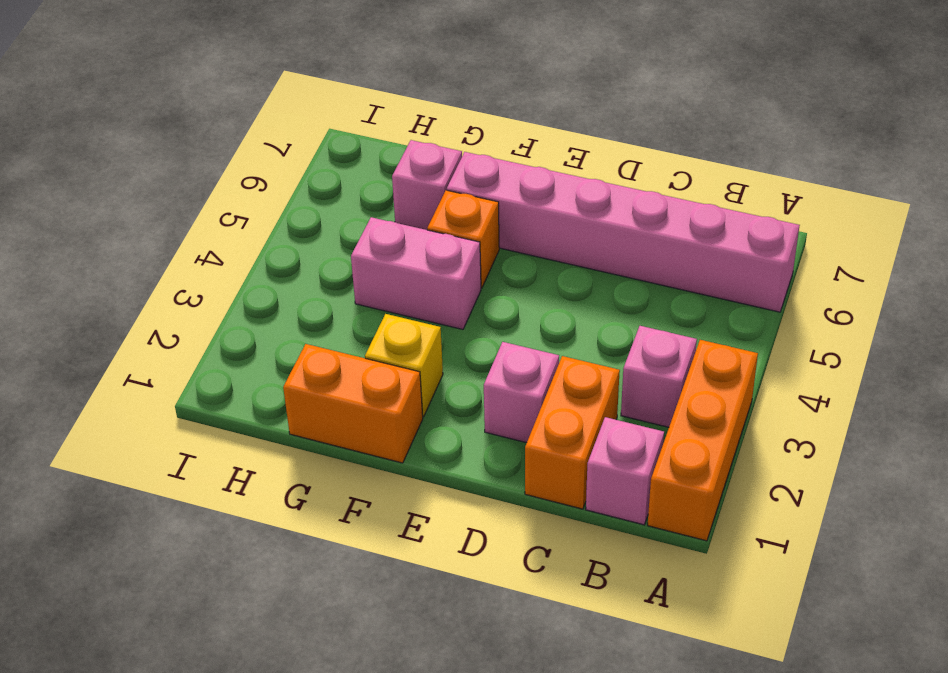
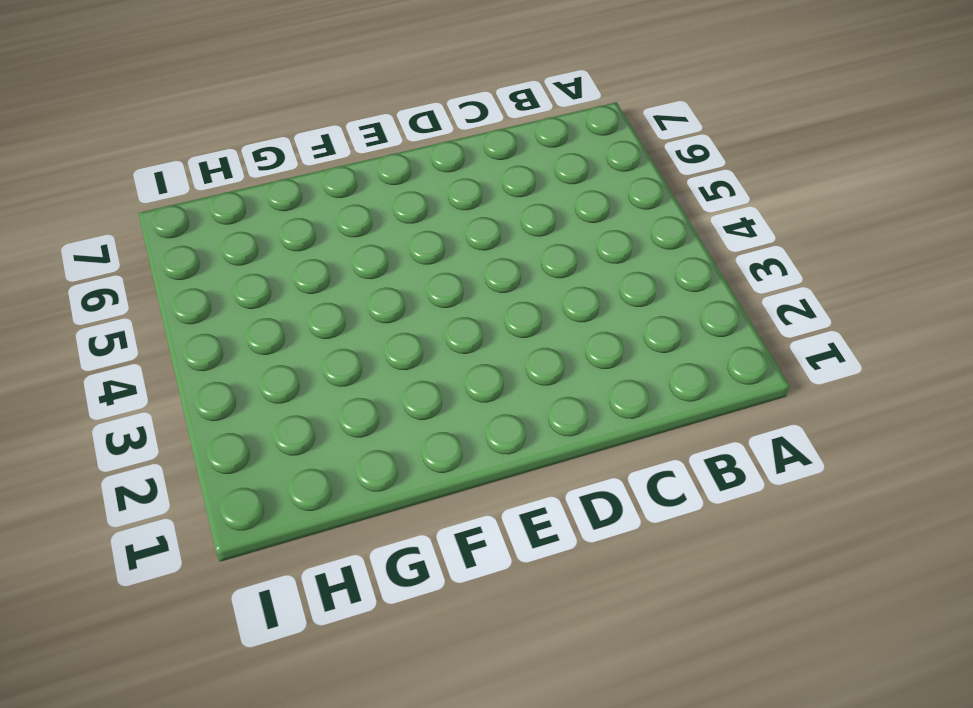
none -> orange 1x3 brick [648,340,758,541]
none -> pink 1x6 brick [447,152,800,312]

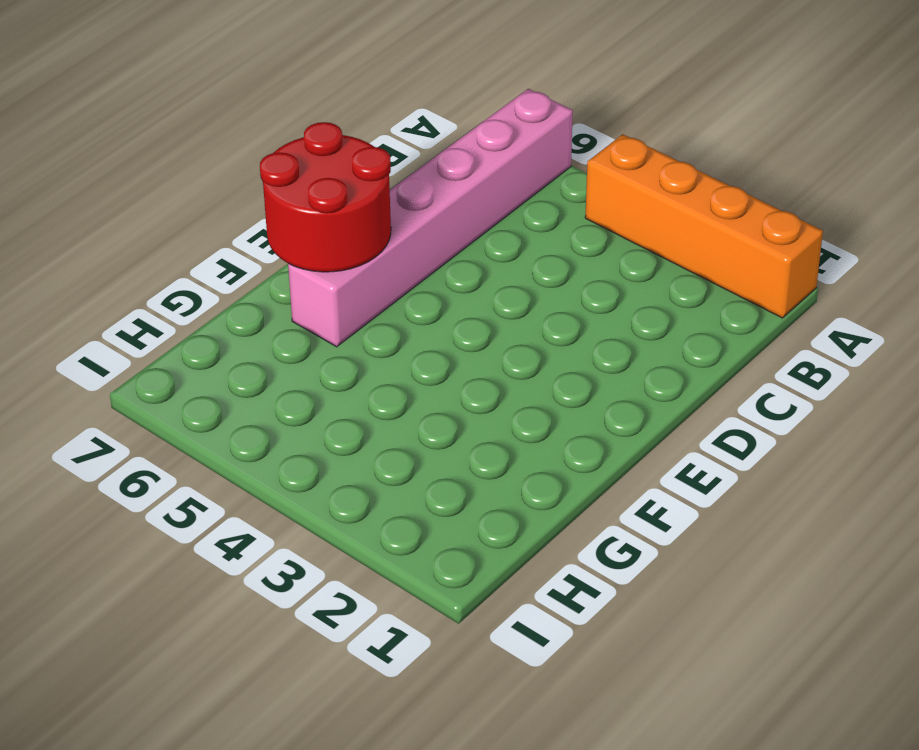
orange 1x4 brick [585,134,823,318] -> orange 1x3 brick [648,340,758,541]
red 2x2 round brick [260,122,391,272] -> none
none -> pink 1x1 brick [586,417,664,525]
none -> pink 1x1 brick [621,326,697,427]

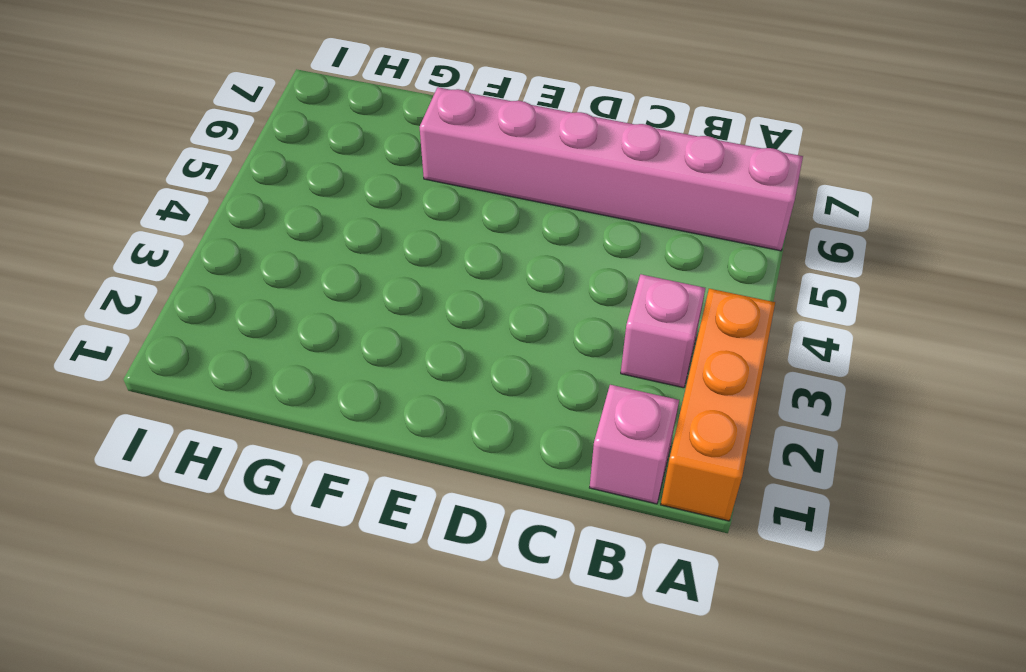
none -> orange 1x2 brick [525,356,620,509]
none -> pink 1x1 brick [484,342,559,443]

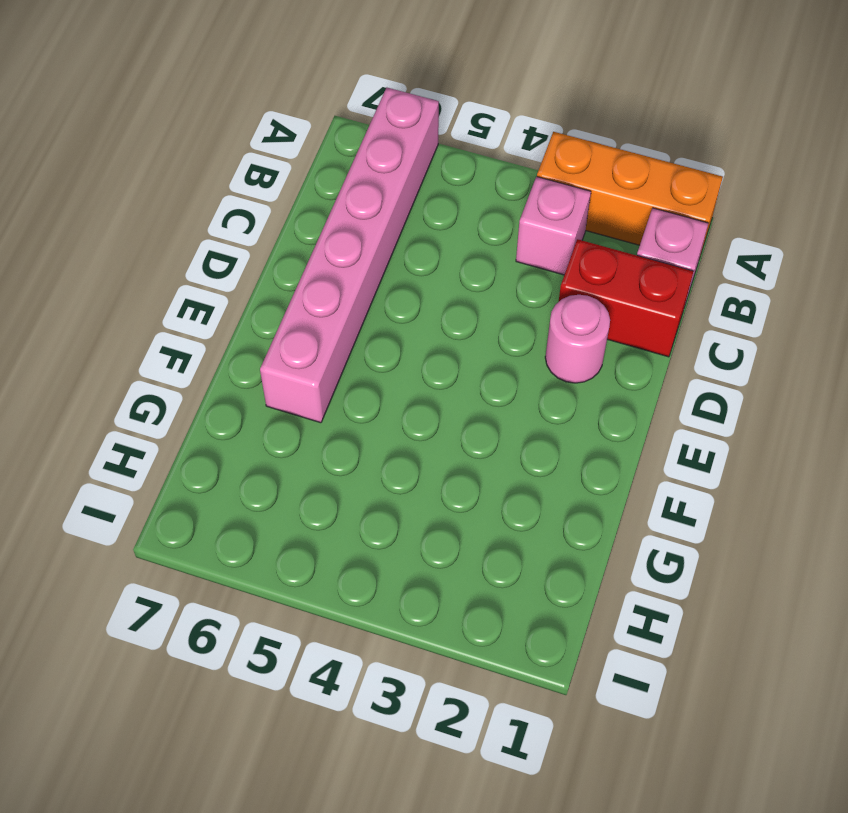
red 1x2 brick [559,239,694,357] -> orange 1x2 brick [525,356,620,509]
pink 1x1 round brick [545,295,610,383] -> pink 1x1 brick [484,342,559,443]
none -> orange 1x2 brick [283,344,423,463]
none -> yellow 1x1 brick [365,314,443,417]

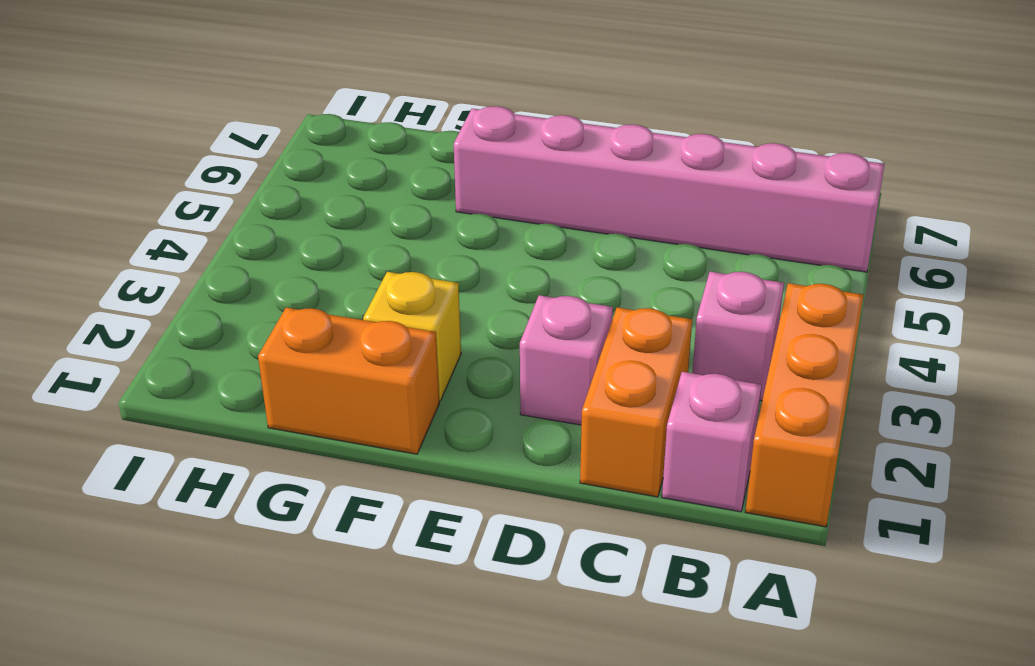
none -> pink 1x2 brick [351,217,481,329]
none -> orange 1x1 brick [427,190,499,288]

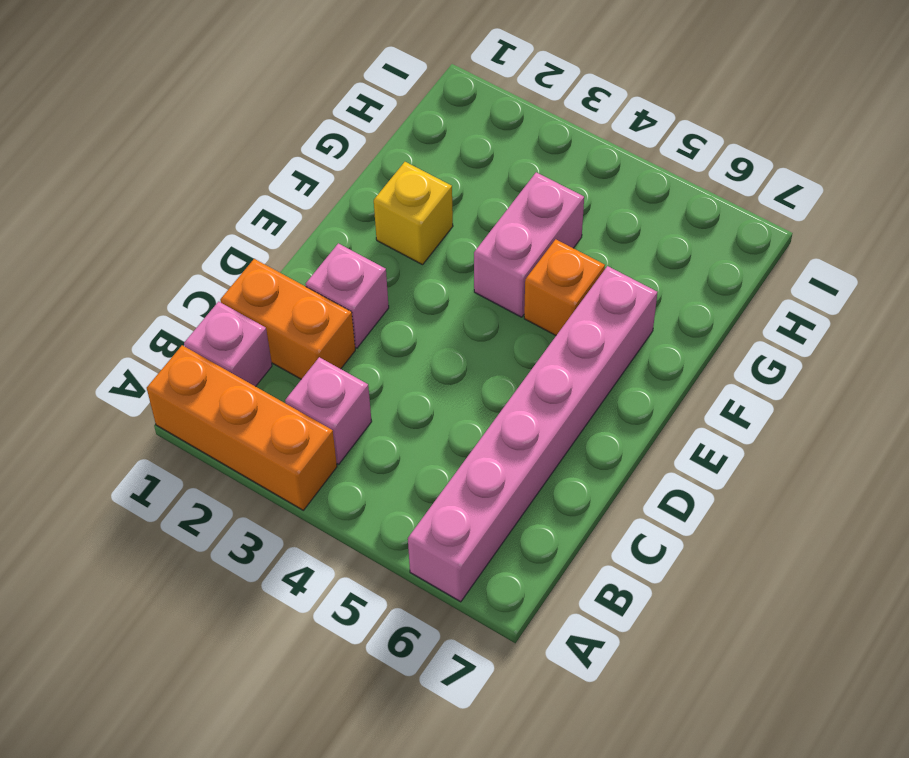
none -> orange 1x2 brick [283,344,423,463]
none -> pink 1x1 brick [392,140,462,230]

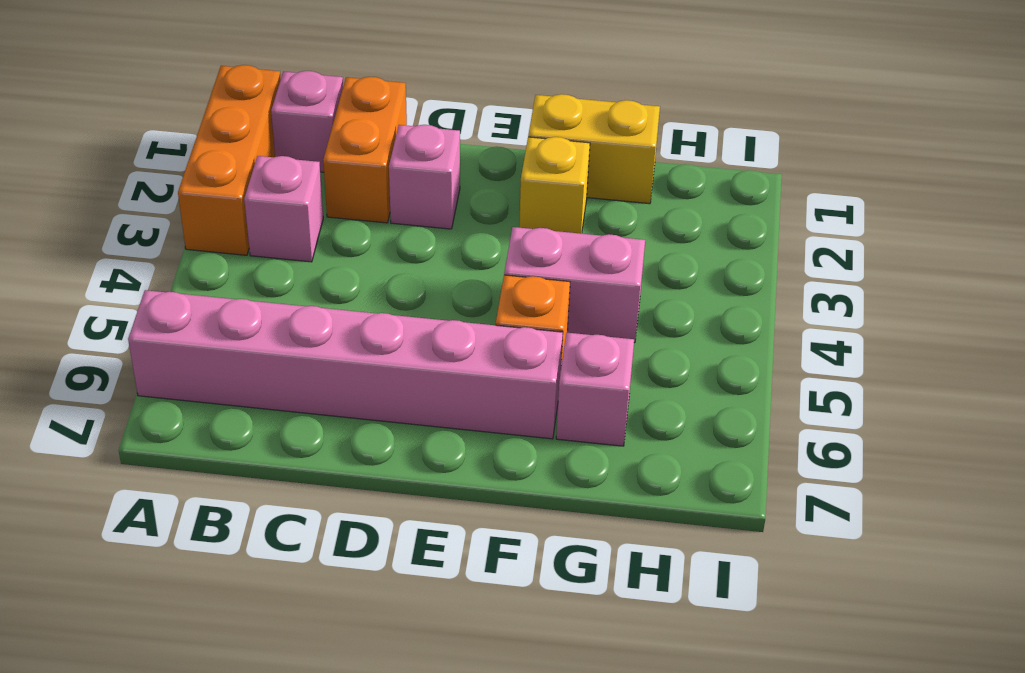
yellow 1x2 brick [528,94,660,204] -> orange 1x2 brick [283,344,423,463]

